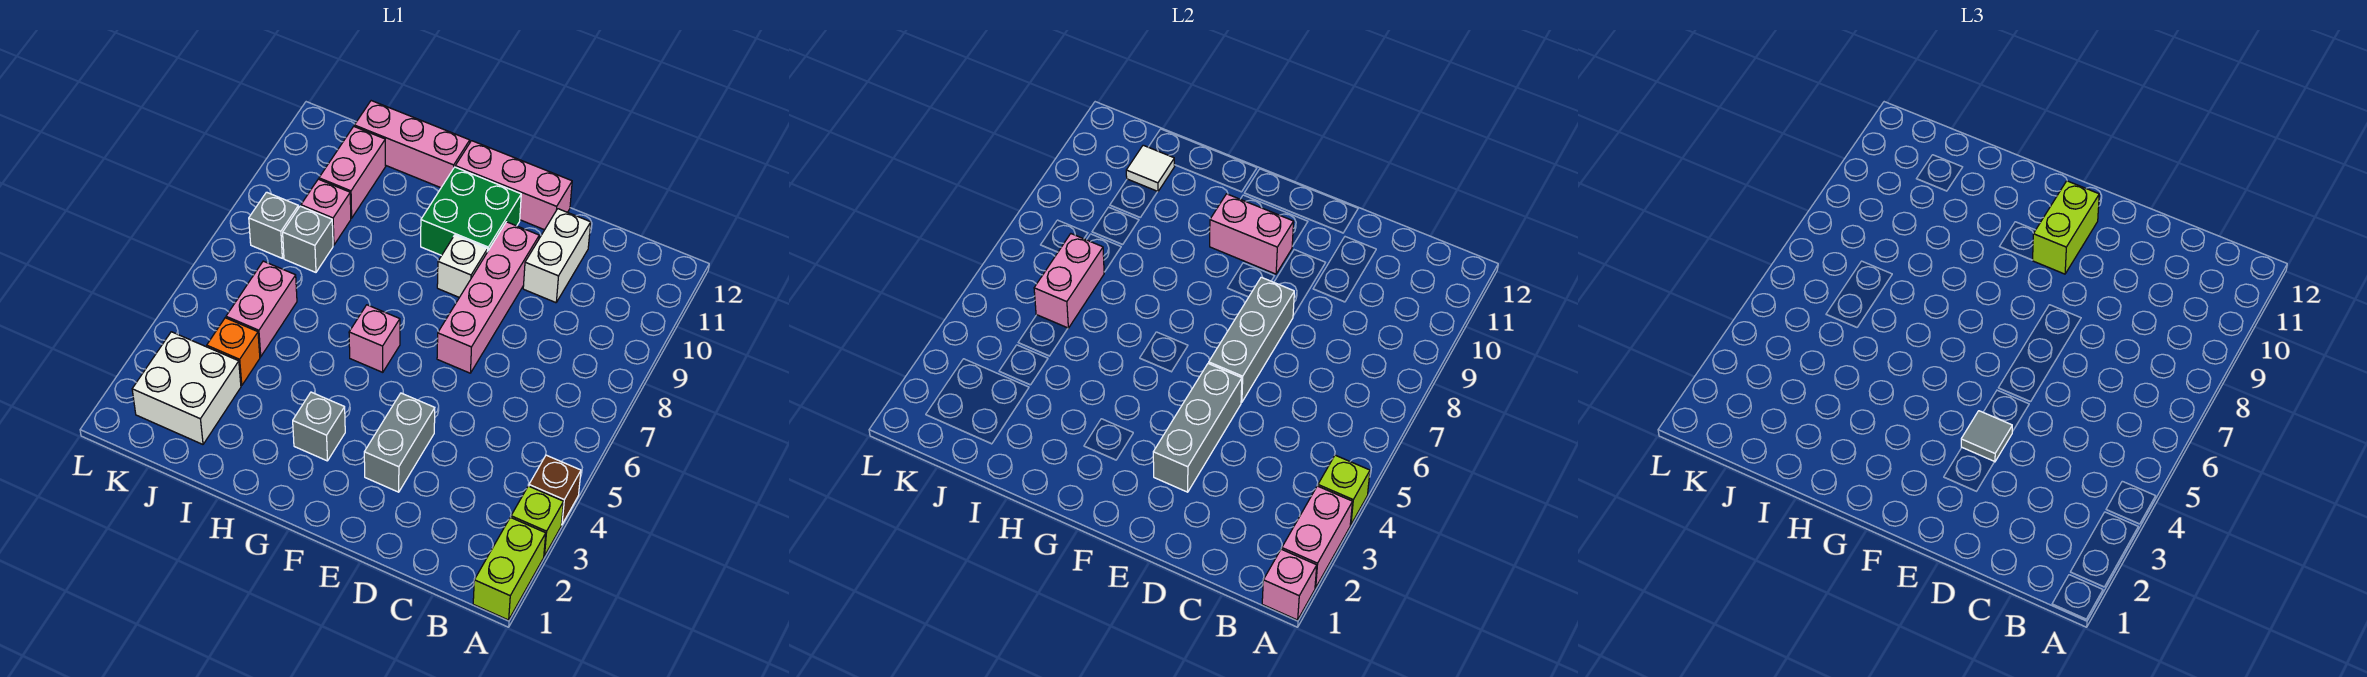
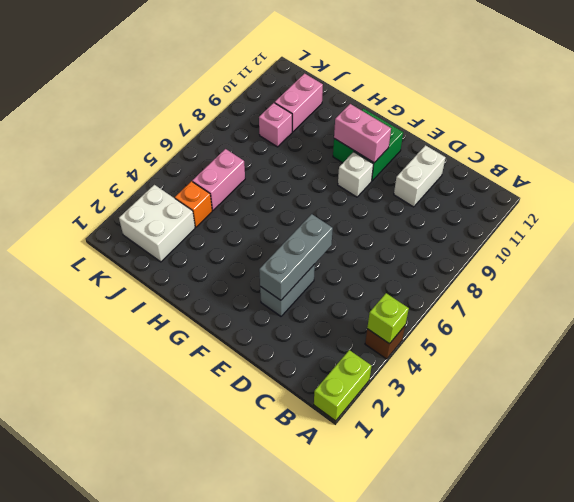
none -> lime 1x1 brick [511,486,563,556]
none -> pink 1x4 brick [437,222,539,373]
none -> pink 1x3 brick [455,141,572,230]

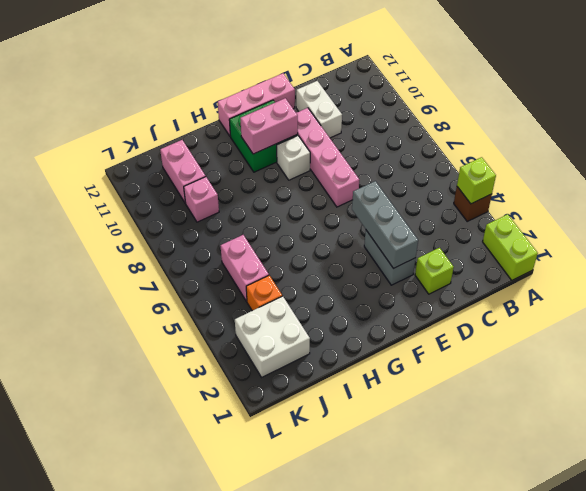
lime 1x1 brick [415,248,454,294] -> lime 1x1 brick moved to [511,486,563,556]
none -> grey 1x1 brick [293,392,345,461]
none -> pink 1x1 brick [349,305,400,372]
none -> pink 1x3 brick [354,101,470,188]

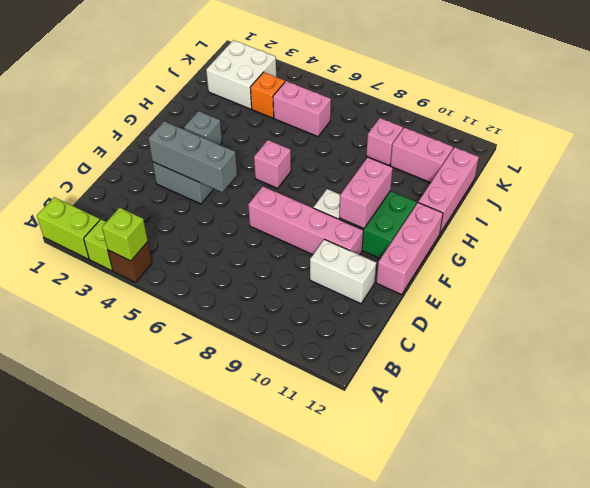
none -> grey 1x1 brick [283,206,333,272]
none -> grey 1x1 brick [249,192,298,258]
none -> pink 1x1 brick [1262,549,1317,620]

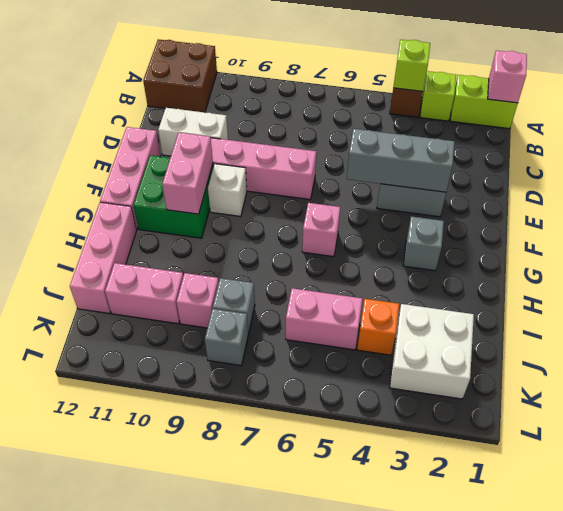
brown 2x2 brick [143,39,217,112] -> none
none -> pink 1x2 brick [1282,486,1352,588]
none -> grey 1x3 brick [1209,277,1294,402]
none -> pink 1x2 brick [1034,234,1104,328]

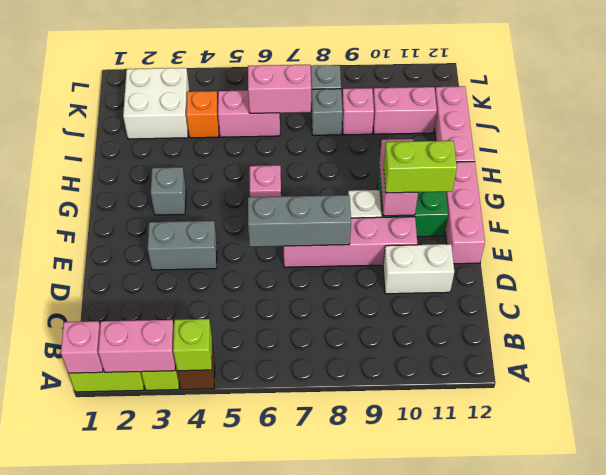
none -> grey 1x3 brick [1153,363,1242,492]
none -> white 1x1 tile [1126,145,1175,192]
none -> grey 1x1 tile [1961,411,2012,462]

